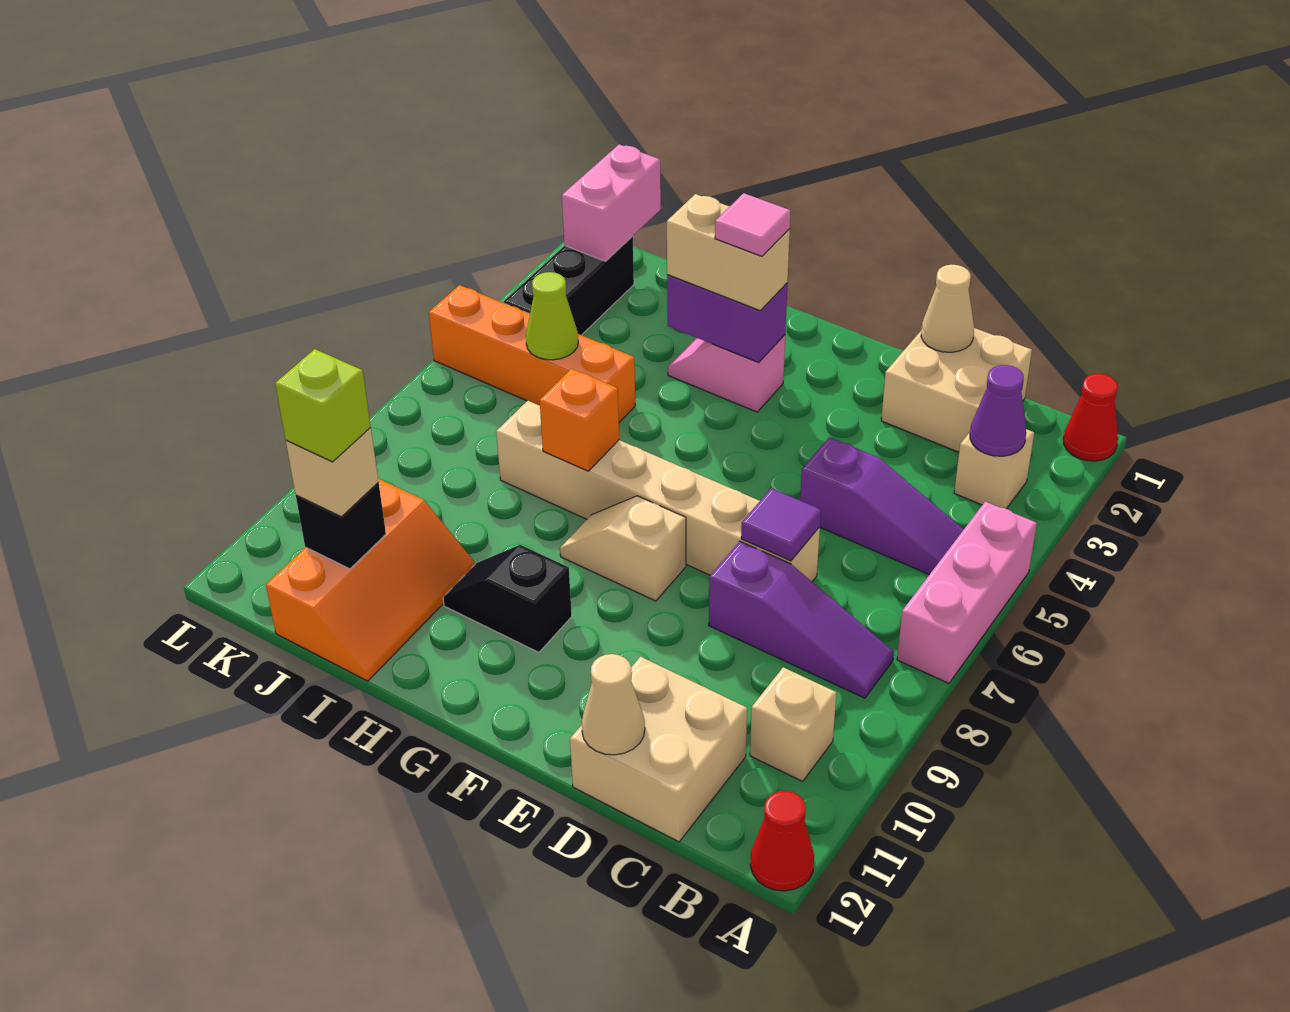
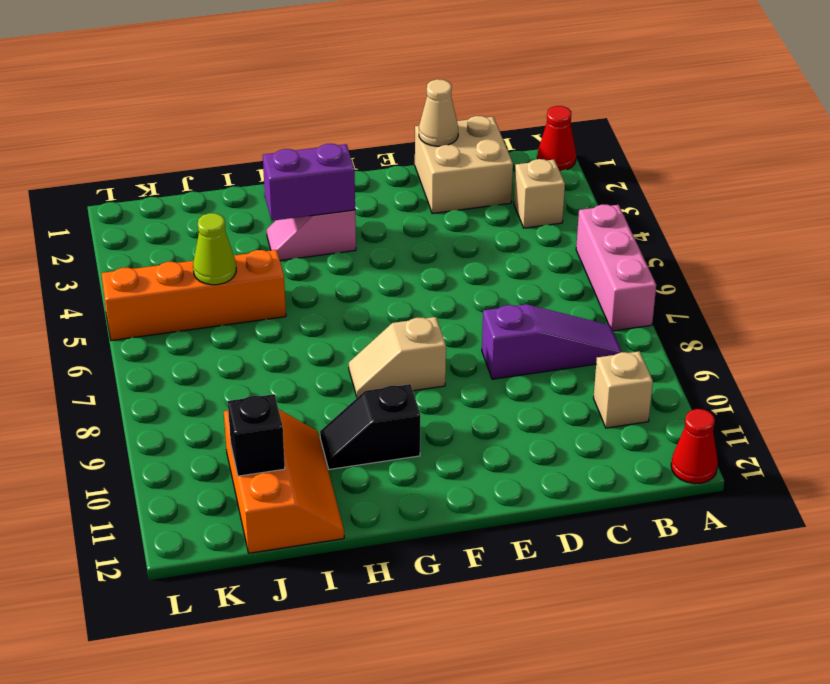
none -> purple 1x3 slope [800,437,964,575]
none -> tan 2x2 brick [570,657,747,842]
none -> tan 1x6 brick [496,401,820,581]

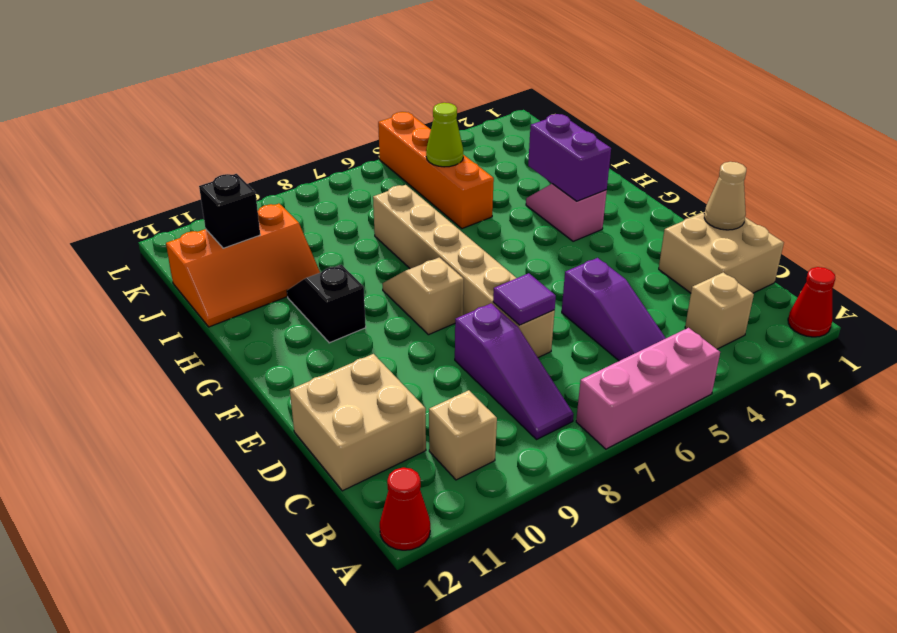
none -> black 1x3 brick [504,236,634,335]
none -> purple 1x1 cone [970,365,1026,456]
none -> tan 1x1 cone [582,654,645,755]

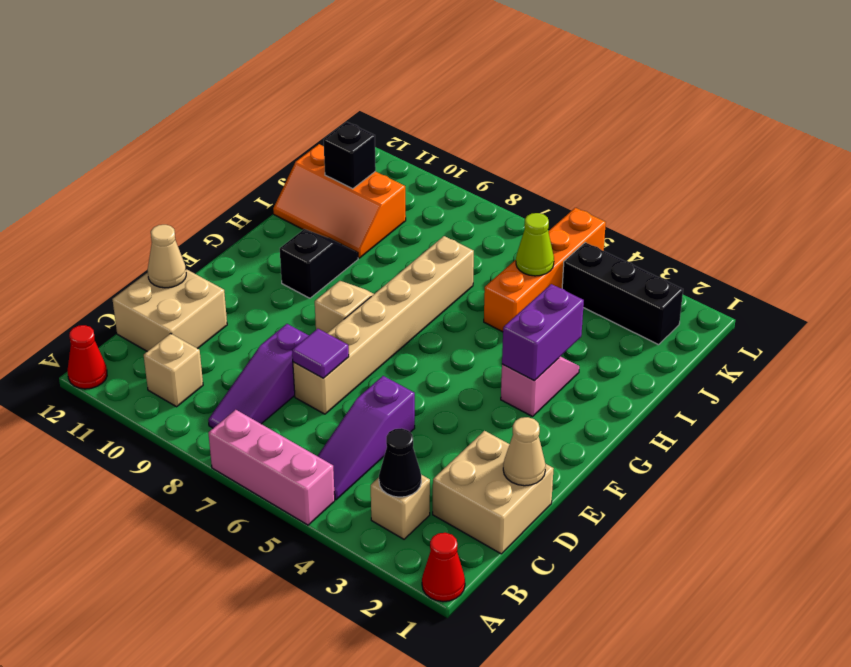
black 1x1 cone [379,428,421,497] -> purple 1x1 cone [970,365,1026,456]
none -> orange 1x1 brick [540,369,619,471]
none -> pink 1x2 brick [562,144,661,261]
none -> tan 1x2 brick [667,194,790,311]

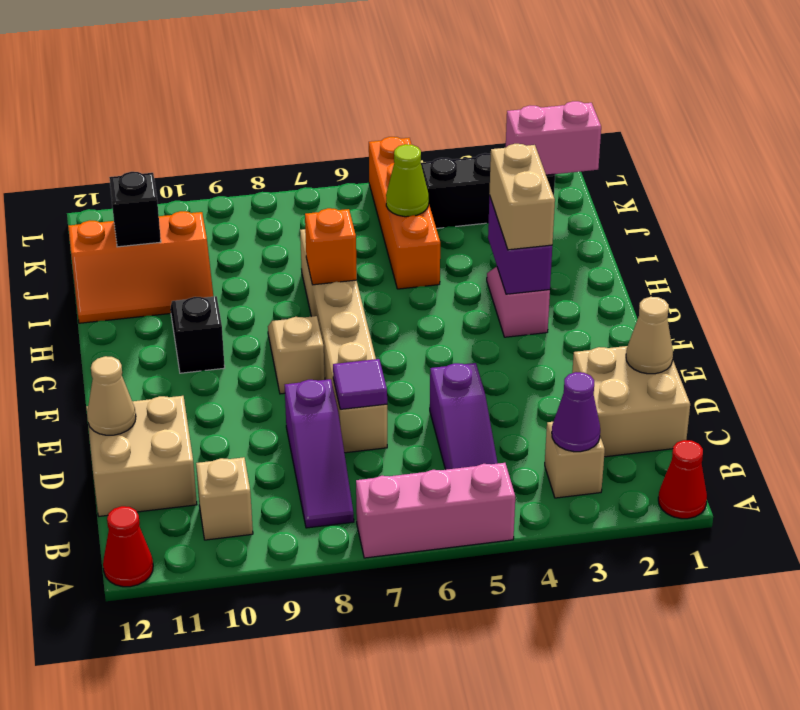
none -> tan 1x1 brick [286,428,379,517]
none -> pink 1x1 tile [715,193,791,256]
none -> lime 1x1 brick [275,349,371,462]

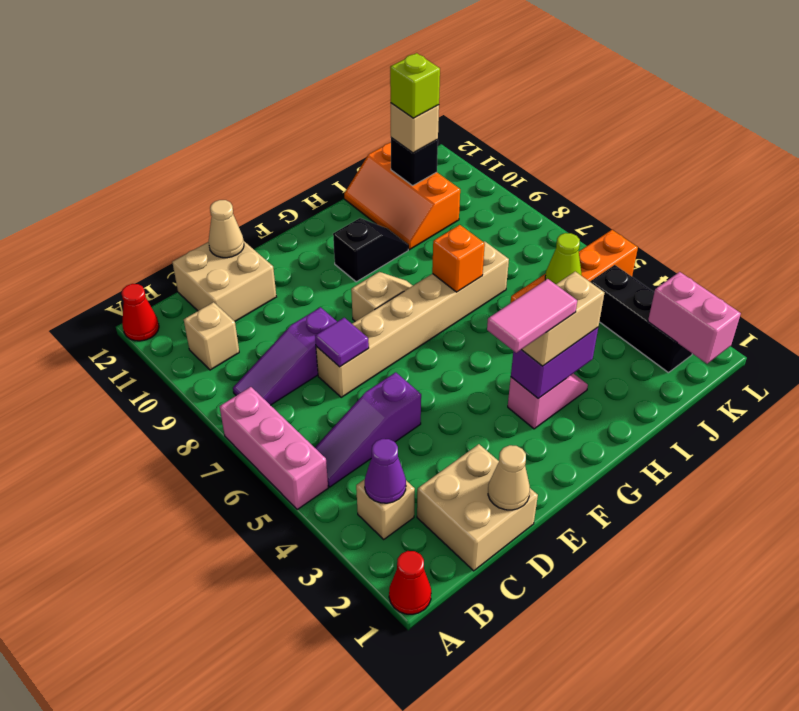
pink 1x2 tile [487,279,577,353] -> pink 1x1 tile [715,193,791,256]

